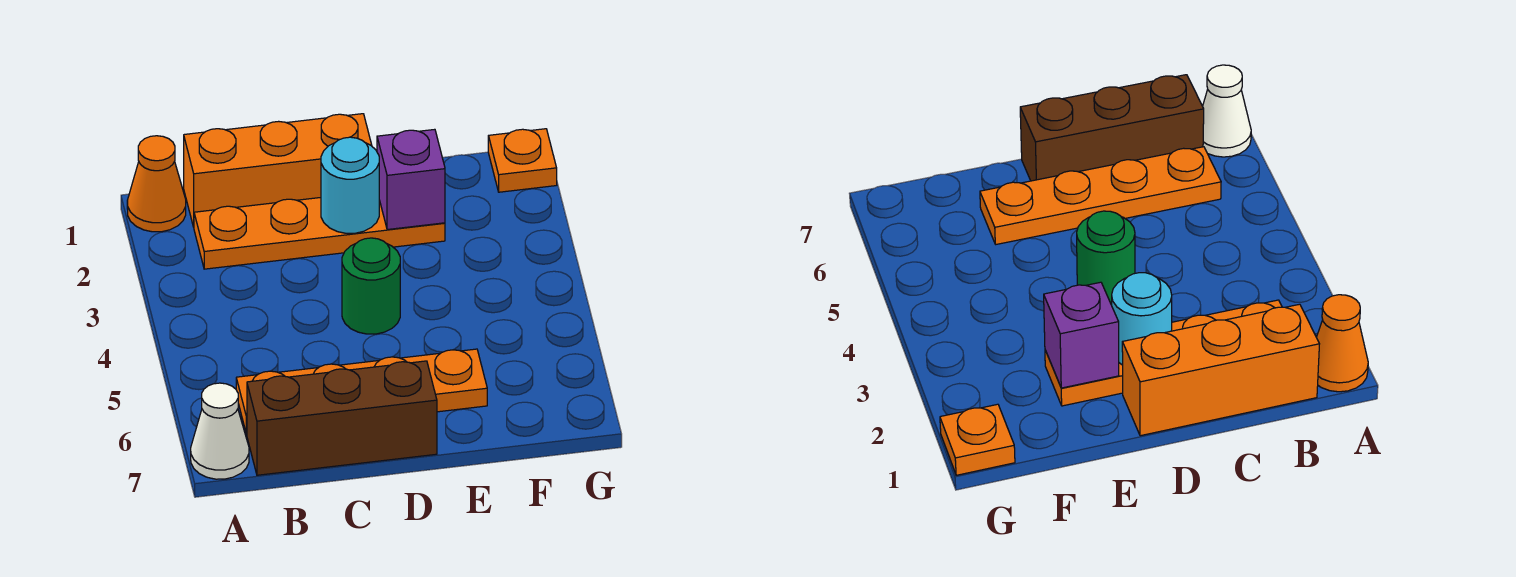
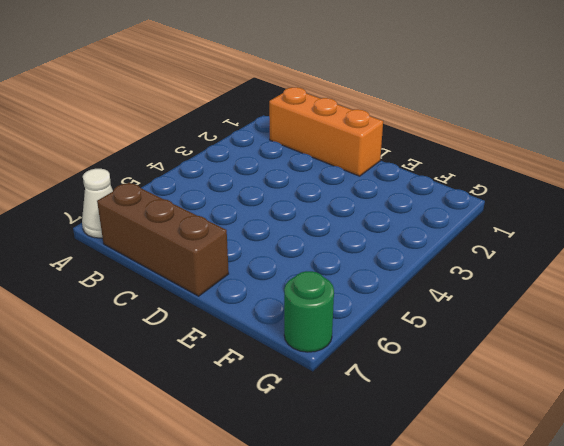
green 1x1 round brick [284,271,334,352] -> green 1x1 round brick moved to [342,238,400,334]
none -> orange 1x1 cone [127,136,186,232]
none -> orange 1x4 plate [194,198,445,269]

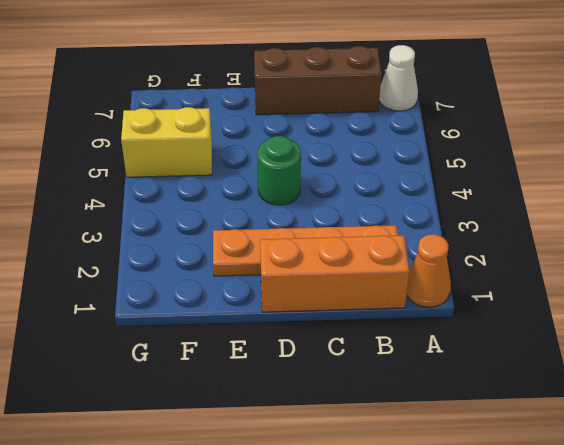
yellow 1x2 brick [121,107,212,177] -> none
none -> orange 1x4 plate [236,349,487,434]
none -> orange 1x1 plate [488,129,557,192]

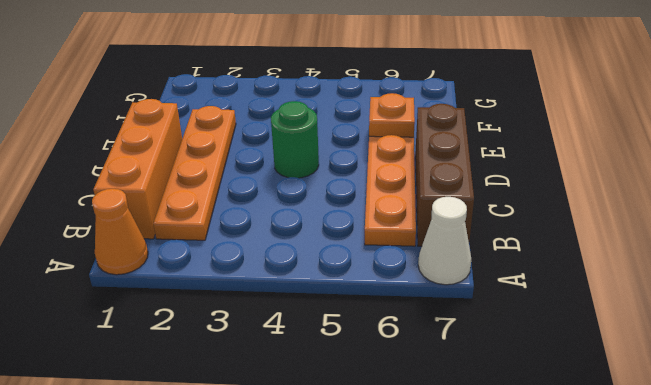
orange 1x1 plate [369,93,415,137] -> orange 1x1 plate moved to [488,129,557,192]
none -> cyan 1x1 round brick [321,137,379,233]
none -> purple 1x1 brick [377,129,445,230]

